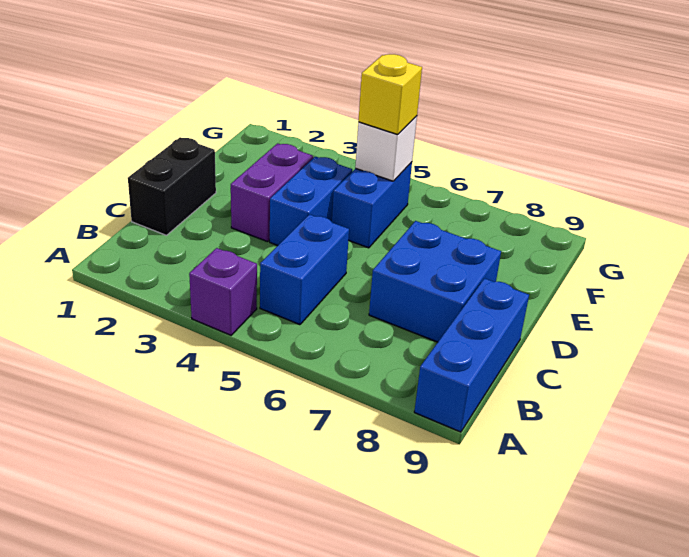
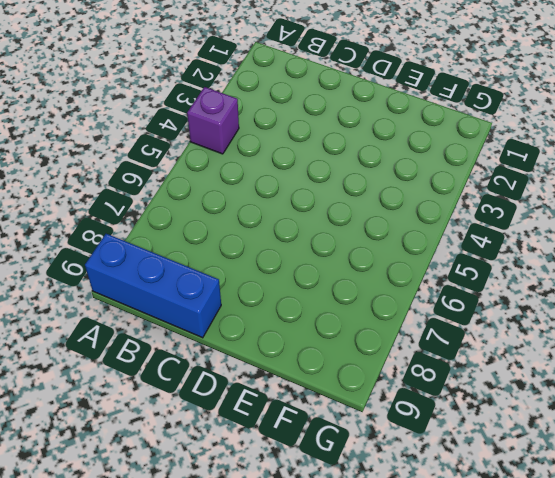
none -> blue 1x2 brick [260,214,349,325]
none -> black 1x2 brick [128,137,216,235]

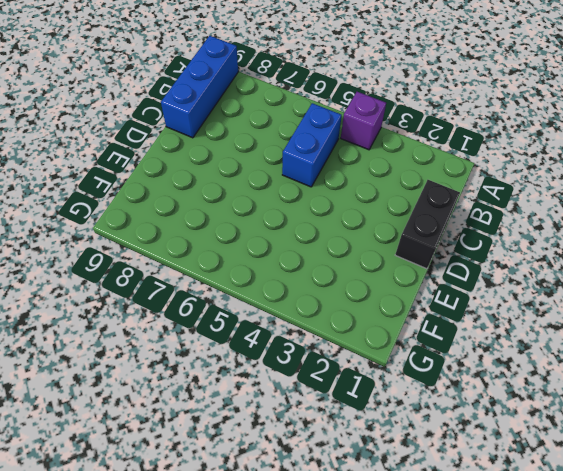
none -> blue 2x2 brick [369,221,501,342]
none -> purple 1x2 brick [231,143,313,242]

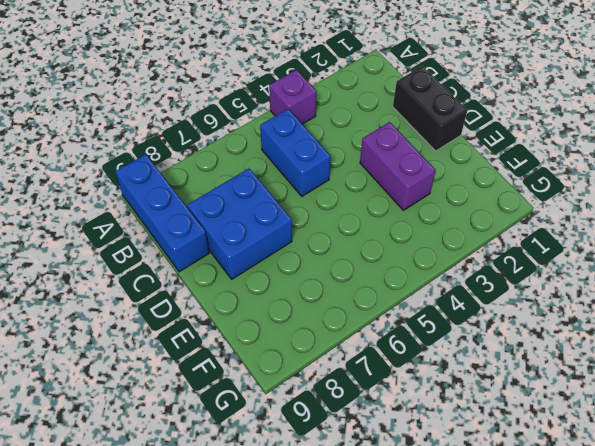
none -> blue 1x2 brick [270,157,352,245]
none -> blue 1x2 brick [332,162,412,248]

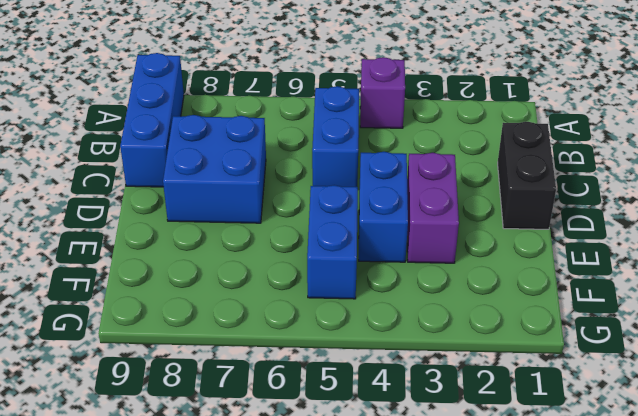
none -> white 1x1 brick [355,116,417,181]
none -> yellow 1x1 brick [358,54,422,135]

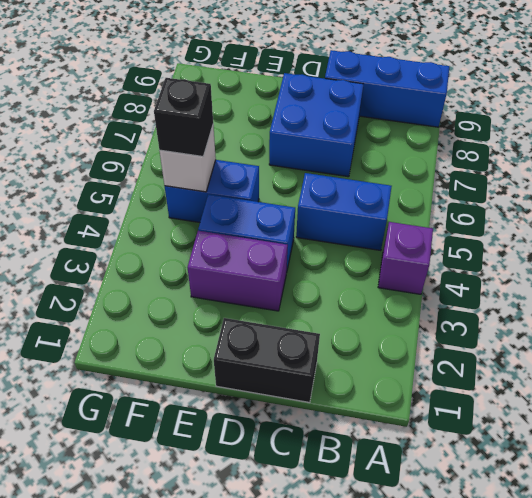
black 1x1 brick [154,78,213,156] -> yellow 1x1 brick [358,54,422,135]

